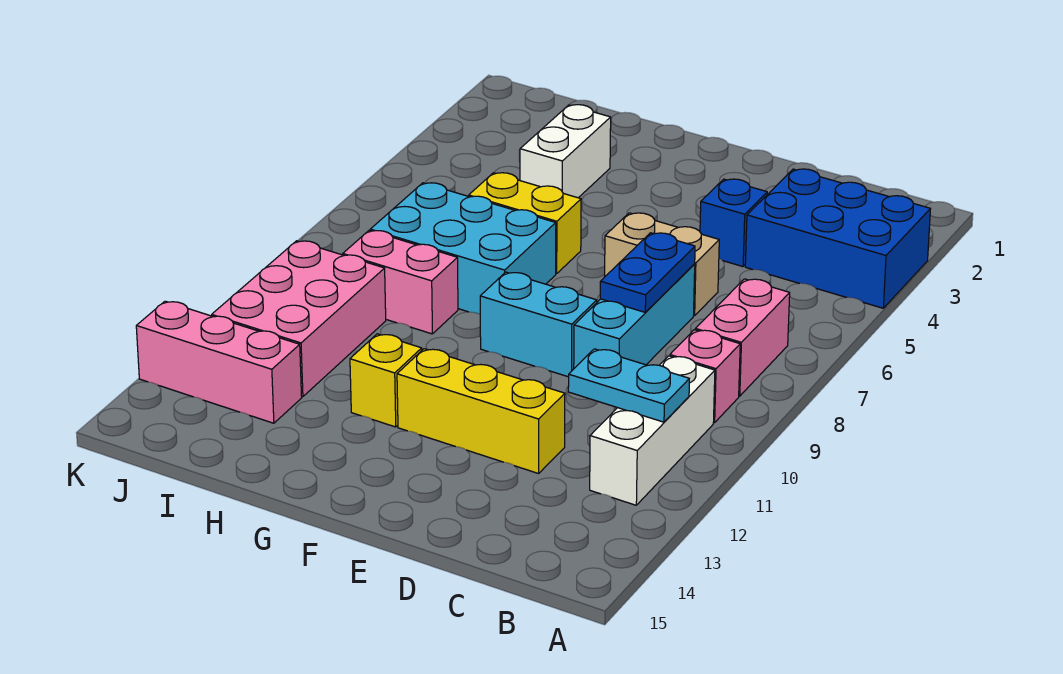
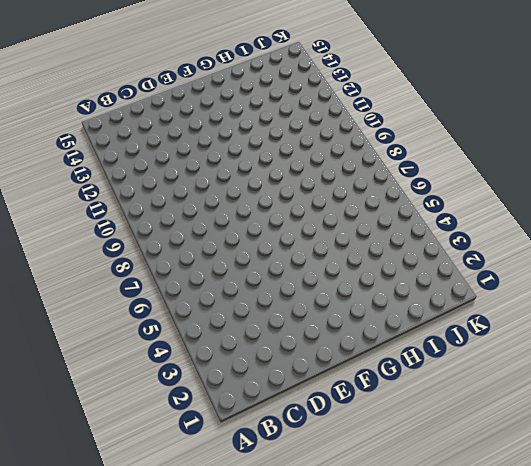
none -> blue 2x3 brick [745,169,930,308]
none -> pink 1x2 brick [695,279,790,396]
none -> pink 1x1 brick [670,330,740,423]

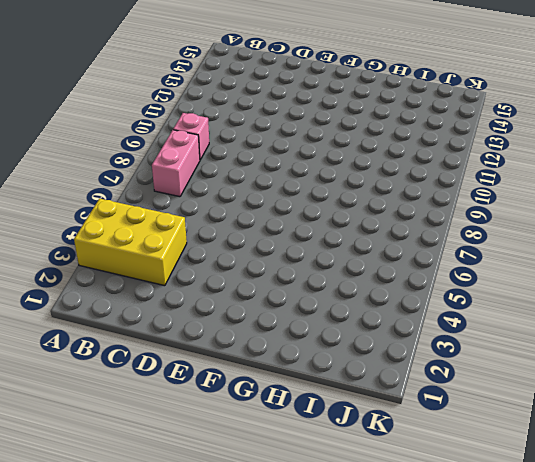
yellow 2x3 brick [74,199,187,286] -> blue 2x3 brick [745,169,930,308]
none -> white 1x3 brick [590,356,715,505]
none -> blue 1x1 brick [700,179,767,267]
none -> tan 1x2 brick [605,213,719,316]

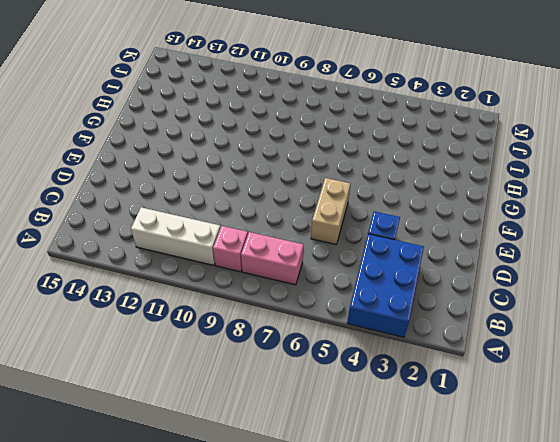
none -> cyan 1x3 brick [574,264,695,368]
none -> yellow 1x3 brick [397,349,565,473]
none -> cyan 1x2 brick [480,272,597,377]

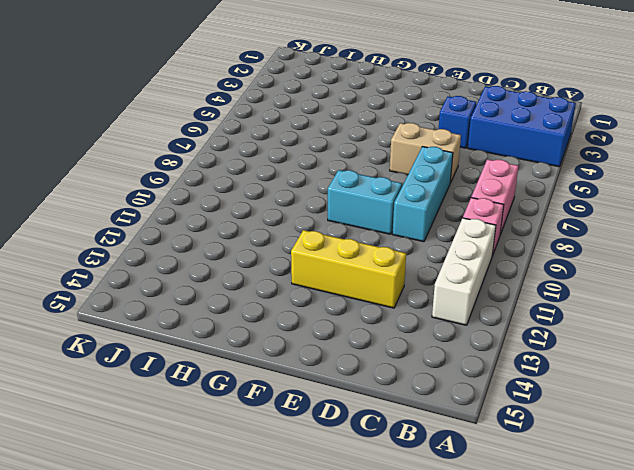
none -> yellow 1x2 brick [469,173,581,274]
none -> cyan 2x3 brick [370,183,556,314]
none -> yellow 1x1 brick [350,334,422,427]

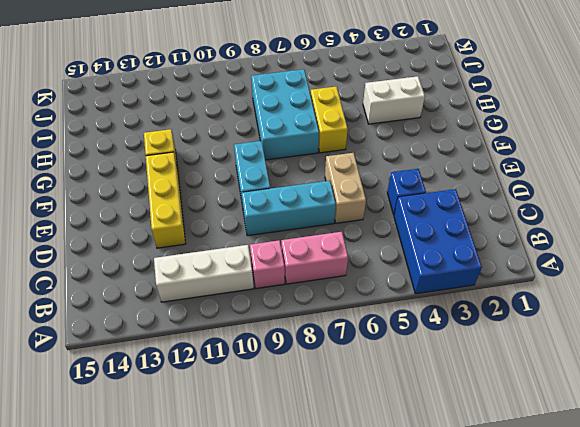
none -> pink 1x2 brick [343,230,458,334]
none -> pink 2x3 brick [212,241,386,397]
none -> pink 1x3 brick [136,301,302,423]

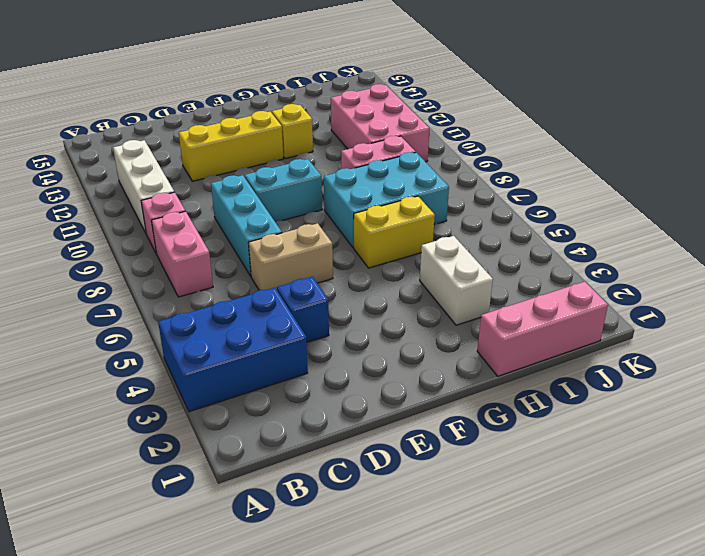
pink 1x3 brick [477,282,608,376] -> pink 1x3 brick moved to [136,301,302,423]
none -> cyan 1x2 plate [568,349,689,422]
none -> blue 1x2 plate [600,233,695,312]

